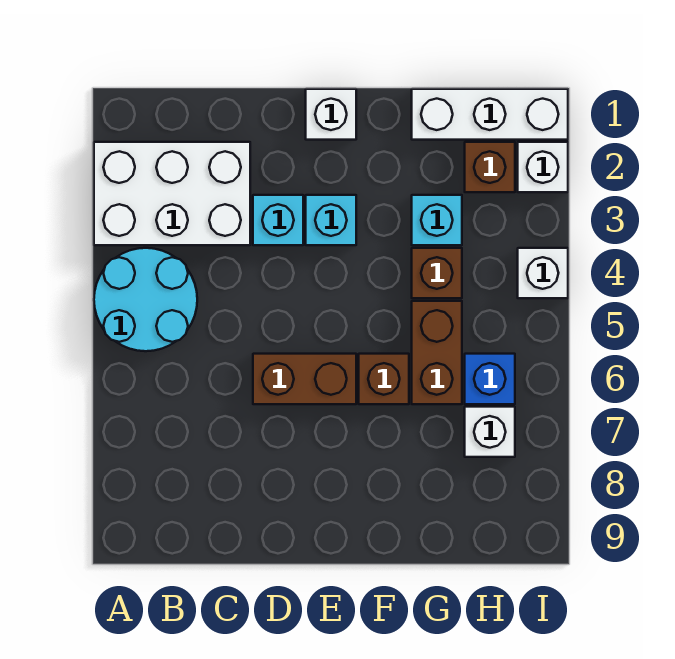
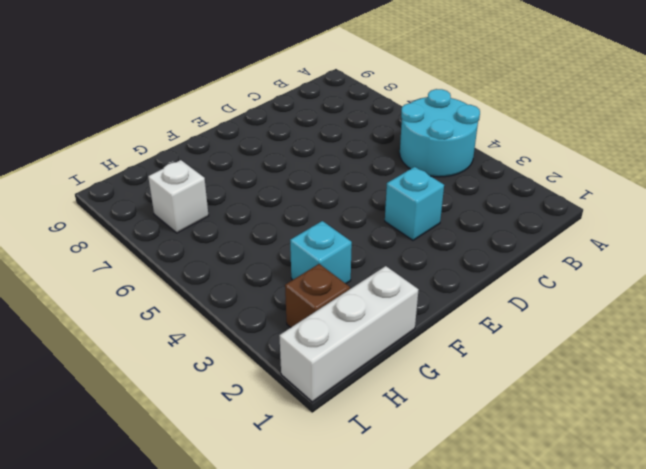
none -> white 2x3 brick [94,142,250,245]
none -> brown 1x2 brick [253,354,356,404]
none -> white 1x1 brick [306,89,356,140]

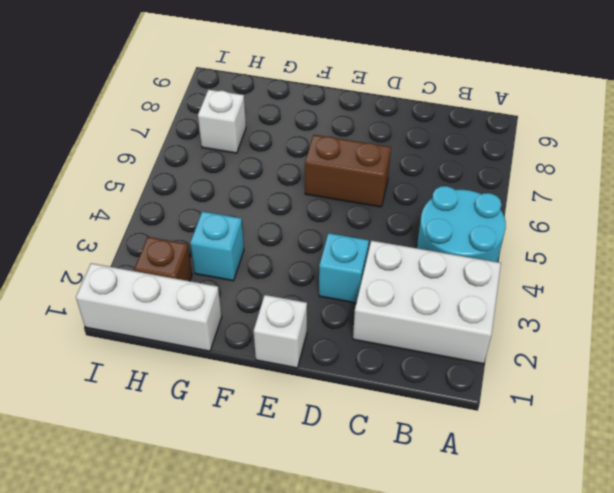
none -> cyan 1x1 brick [306,195,356,245]
none -> brown 1x1 brick [359,354,409,404]
none -> brown 1x1 brick [412,248,462,298]

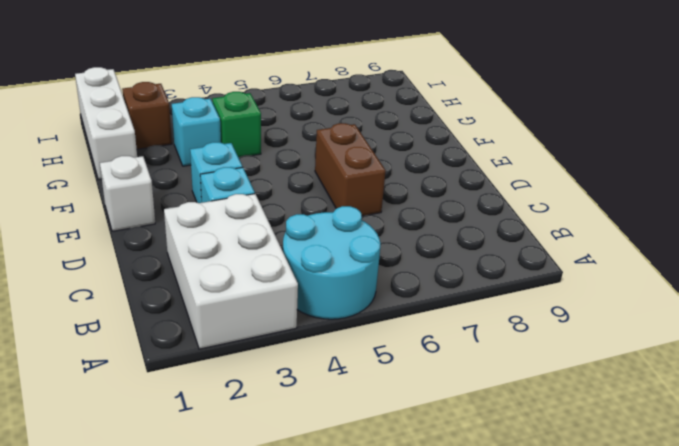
green 1x1 brick [212,92,261,157] -> brown 1x1 brick [412,248,462,298]
none -> brown 1x1 brick [359,354,409,404]
none -> brown 1x2 brick [412,301,462,404]
none -> blue 1x1 brick [465,354,515,404]

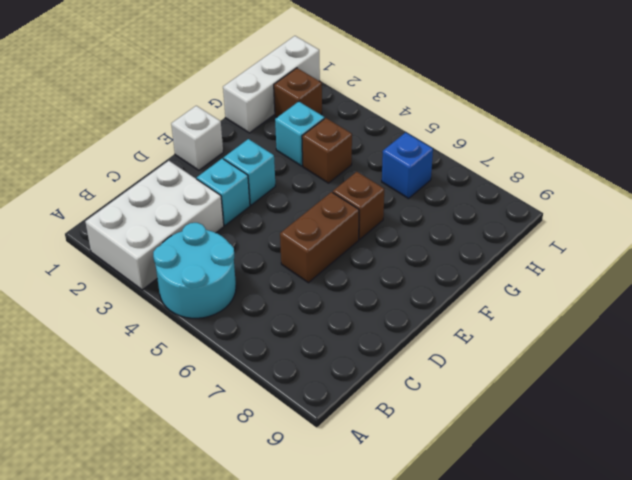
none -> brown 1x2 brick [412,301,462,404]
none -> white 1x1 brick [465,407,515,457]
none -> white 1x1 brick [518,142,568,192]

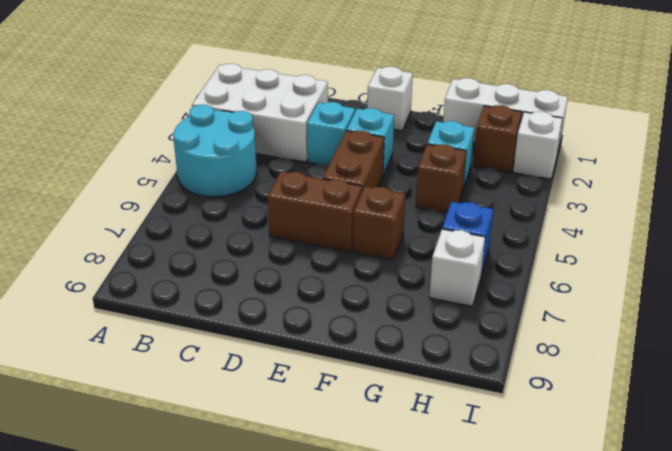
brown 1x2 brick [323,131,384,191] -> brown 1x2 brick moved to [412,301,462,404]
none -> white 1x1 brick [518,248,568,298]

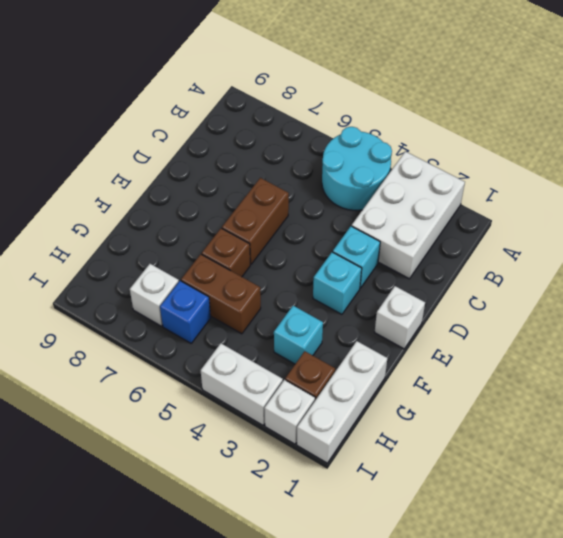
white 1x2 brick [201,343,283,425] -> white 1x1 brick [518,248,568,298]
none -> brown 1x1 brick [412,248,462,298]

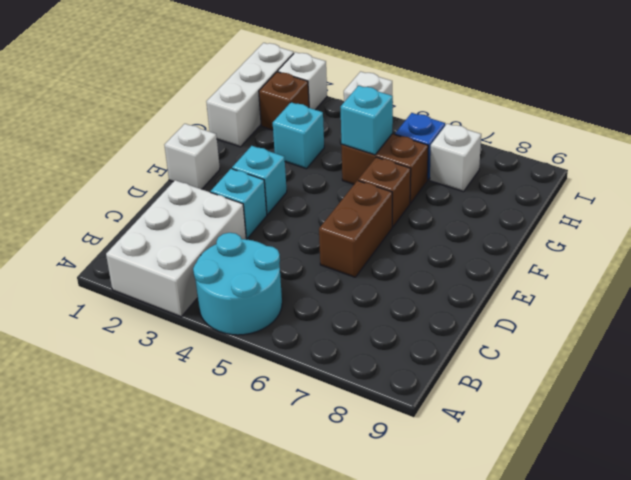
cyan 1x1 brick [341,86,393,155] -> none
none -> brown 1x1 brick [412,248,462,298]

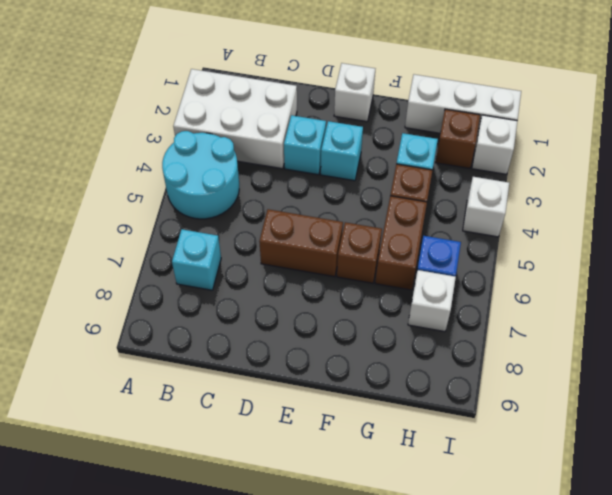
cyan 1x1 brick [172,229,221,290] -> none

